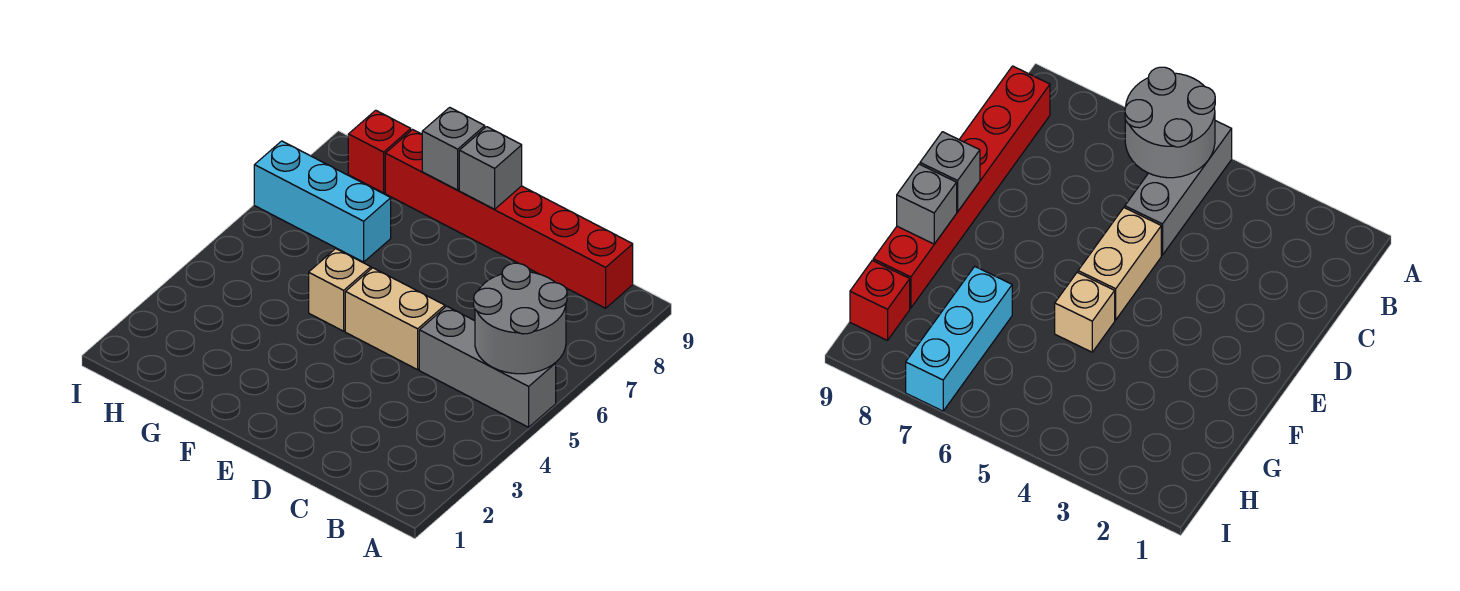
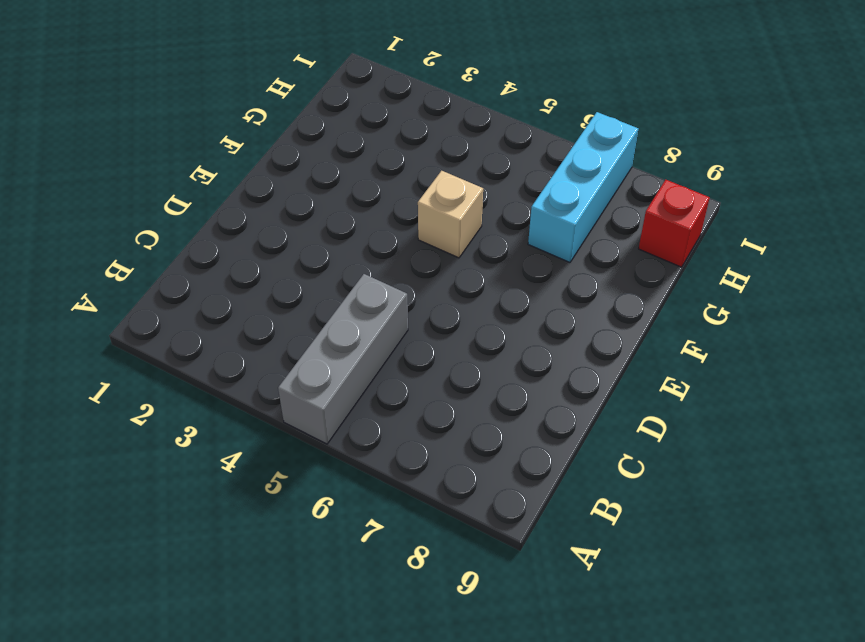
none -> red 1x6 brick [385,130,633,308]
none -> tan 1x2 brick [345,268,445,370]

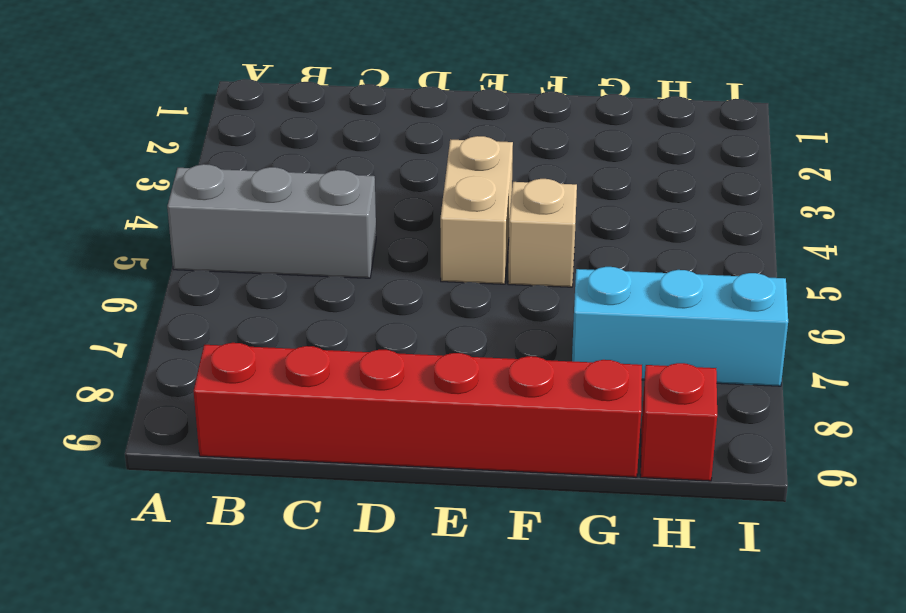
tan 1x2 brick [440,136,513,284] -> tan 1x2 brick turned to [345,268,445,370]
none -> grey 2x2 round brick [474,263,567,374]
none -> grey 1x1 brick [459,127,522,209]

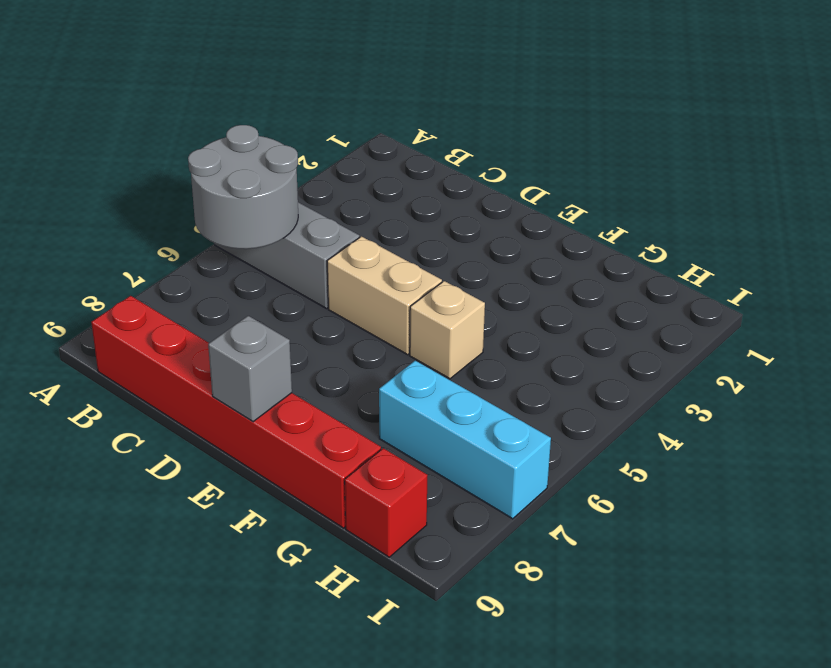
none -> grey 1x1 brick [422,107,485,190]

